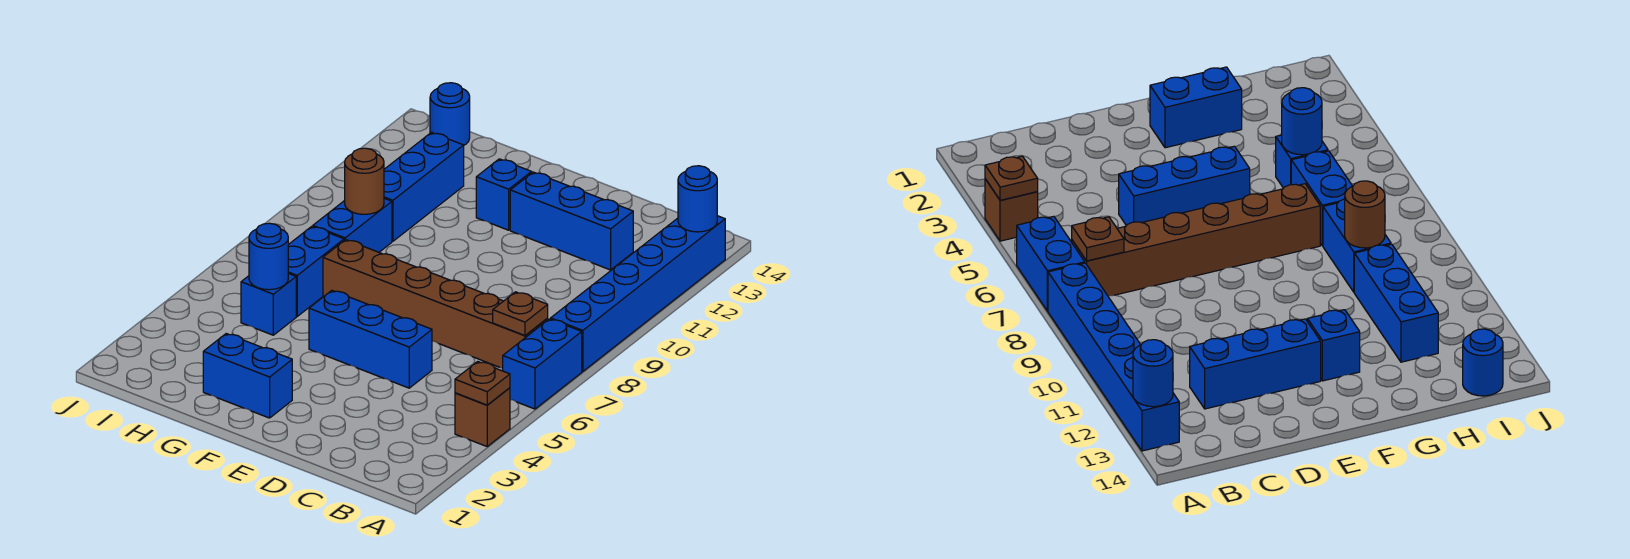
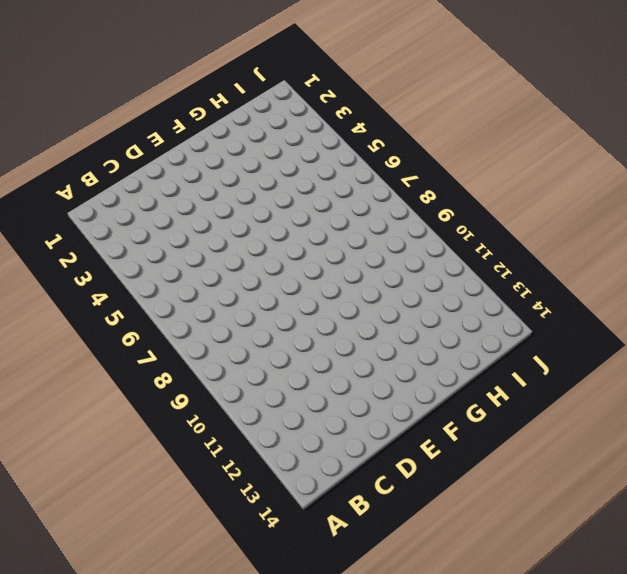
none -> brown 1x1 brick [455,388,510,446]
none -> blue 1x2 brick [503,319,582,409]
none -> blue 1x6 brick [551,216,725,371]

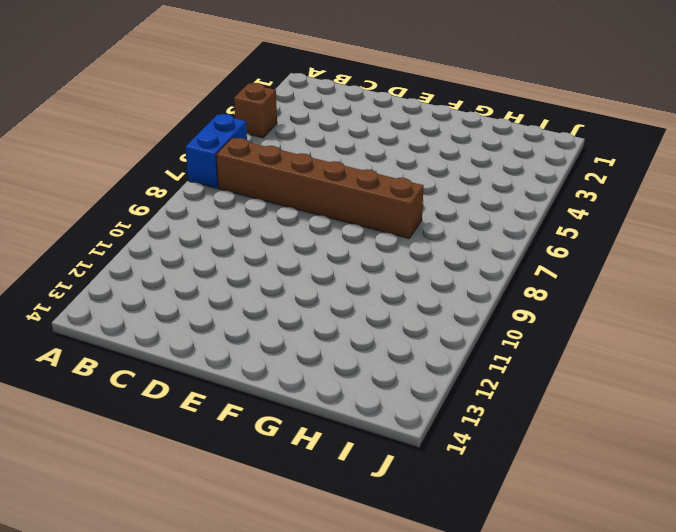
none -> blue 1x6 brick [551,216,725,371]
none -> blue 1x3 brick [510,172,633,270]
none -> blue 1x3 brick [309,291,432,388]

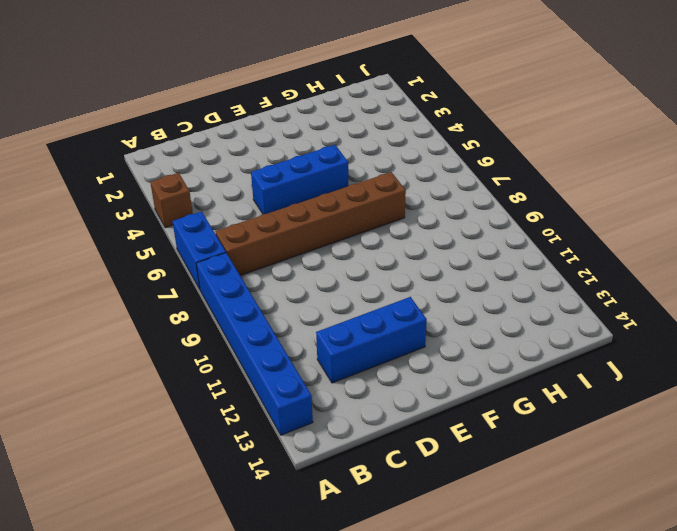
none -> blue 1x2 brick [203,334,292,418]
none -> blue 1x1 brick [476,159,532,230]
none -> blue 1x1 brick [241,273,296,335]

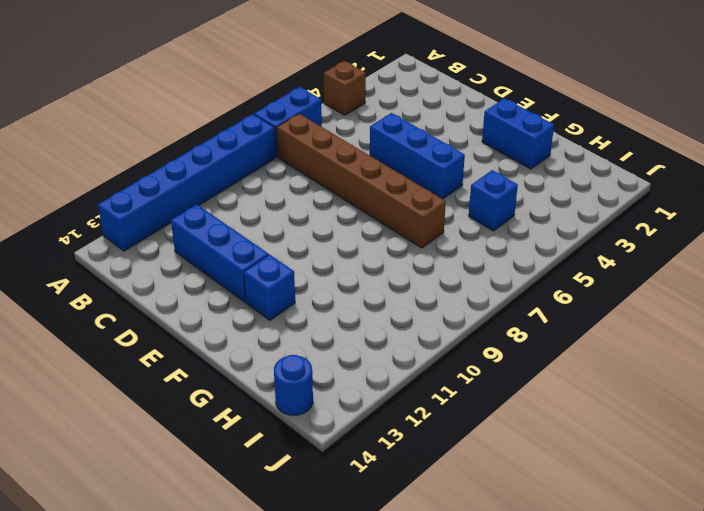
none -> blue 1x2 brick [288,226,344,316]
none -> blue 1x2 brick [313,198,392,252]
none -> blue 1x3 brick [384,132,464,241]

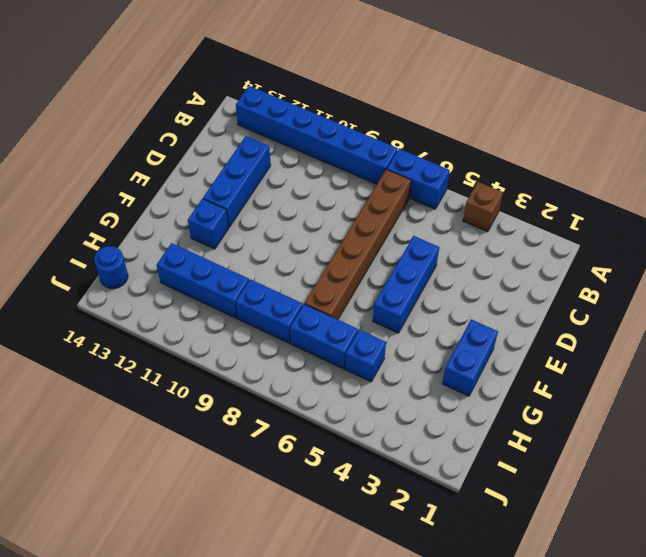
none -> brown 1x1 plate [455,362,510,405]
none -> blue 1x1 round brick [678,166,717,232]
none -> brown 1x1 plate [493,292,548,335]

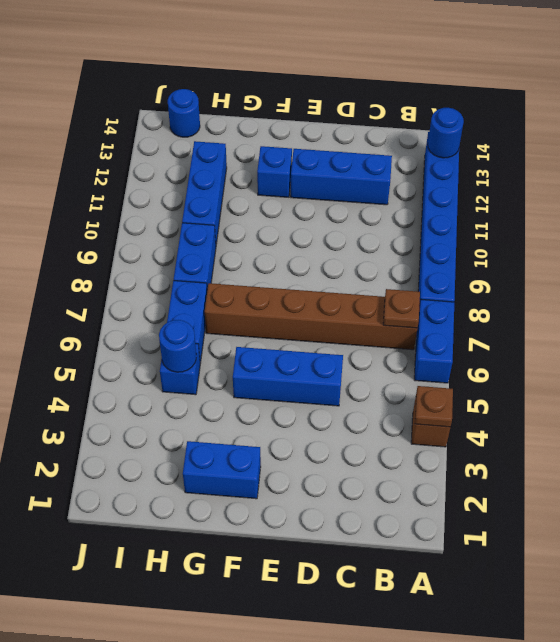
none -> brown 1x1 round brick [345,148,384,214]

